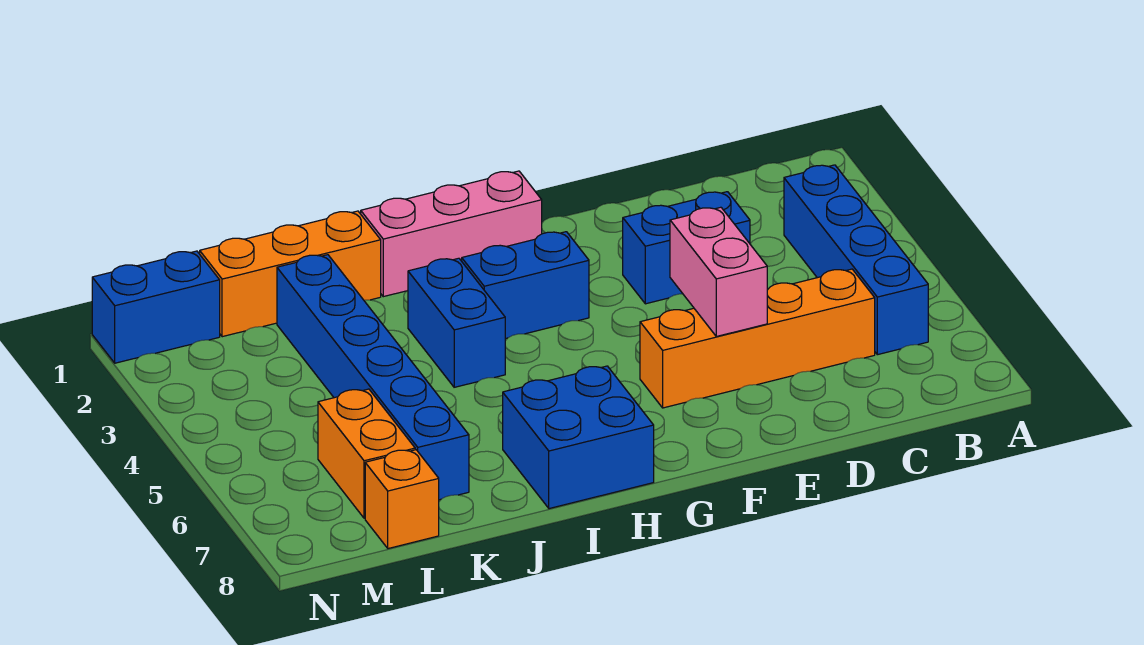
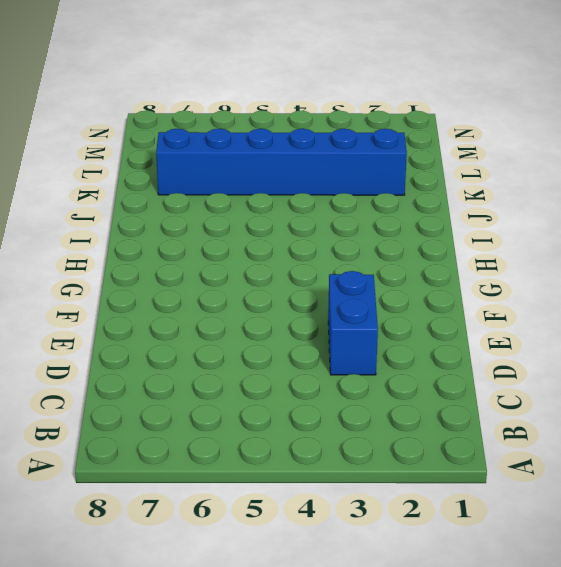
none -> blue 1x4 brick [784,165,928,355]
none -> orange 1x4 brick [640,269,875,408]
none -> pink 1x3 brick [361,171,542,297]

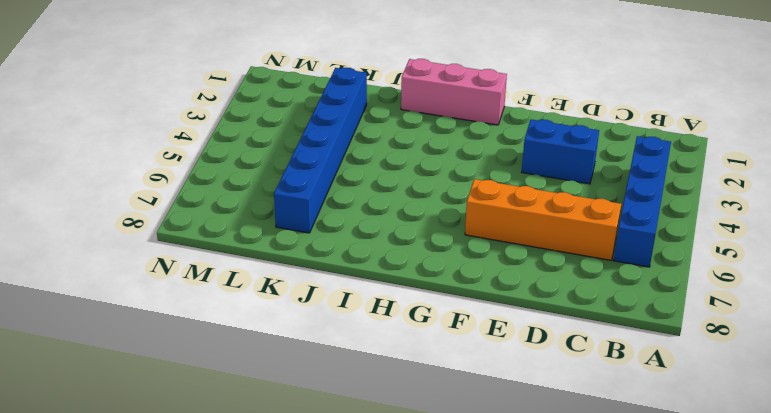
none -> blue 1x2 brick [462,232,589,339]
none -> blue 2x2 brick [503,366,654,509]
none -> blue 1x2 brick [408,258,505,387]

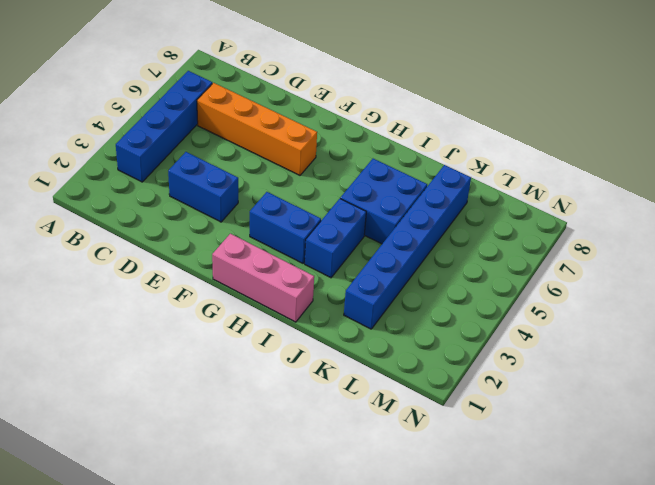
blue 2x2 brick [340,159,427,244] -> blue 2x2 brick moved to [503,366,654,509]
none -> orange 1x3 brick [200,211,381,337]
none -> orange 1x2 brick [318,389,415,518]
none -> orange 1x1 brick [365,450,439,548]

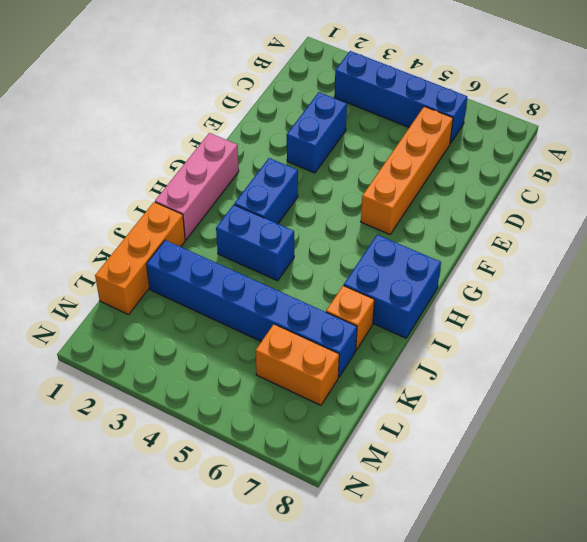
orange 1x1 brick [326,285,375,350] -> orange 1x1 brick moved to [365,450,439,548]
none -> blue 1x2 brick [92,251,220,363]
none -> pink 1x2 brick [670,207,767,336]

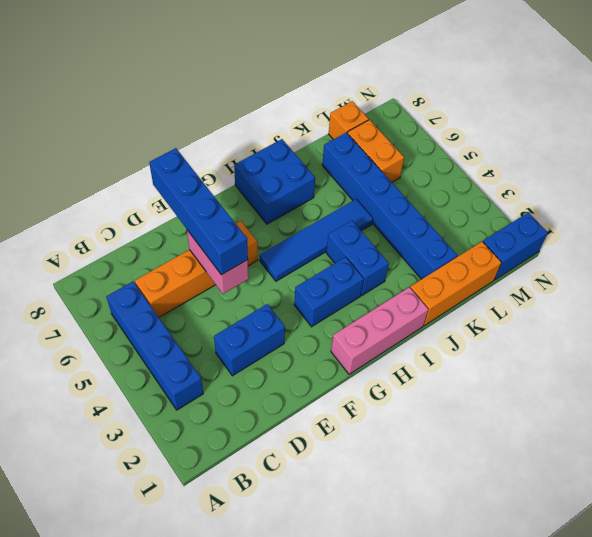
blue 1x4 brick [149,148,248,275] -> none
blue 1x4 tile [260,199,373,281] -> none

